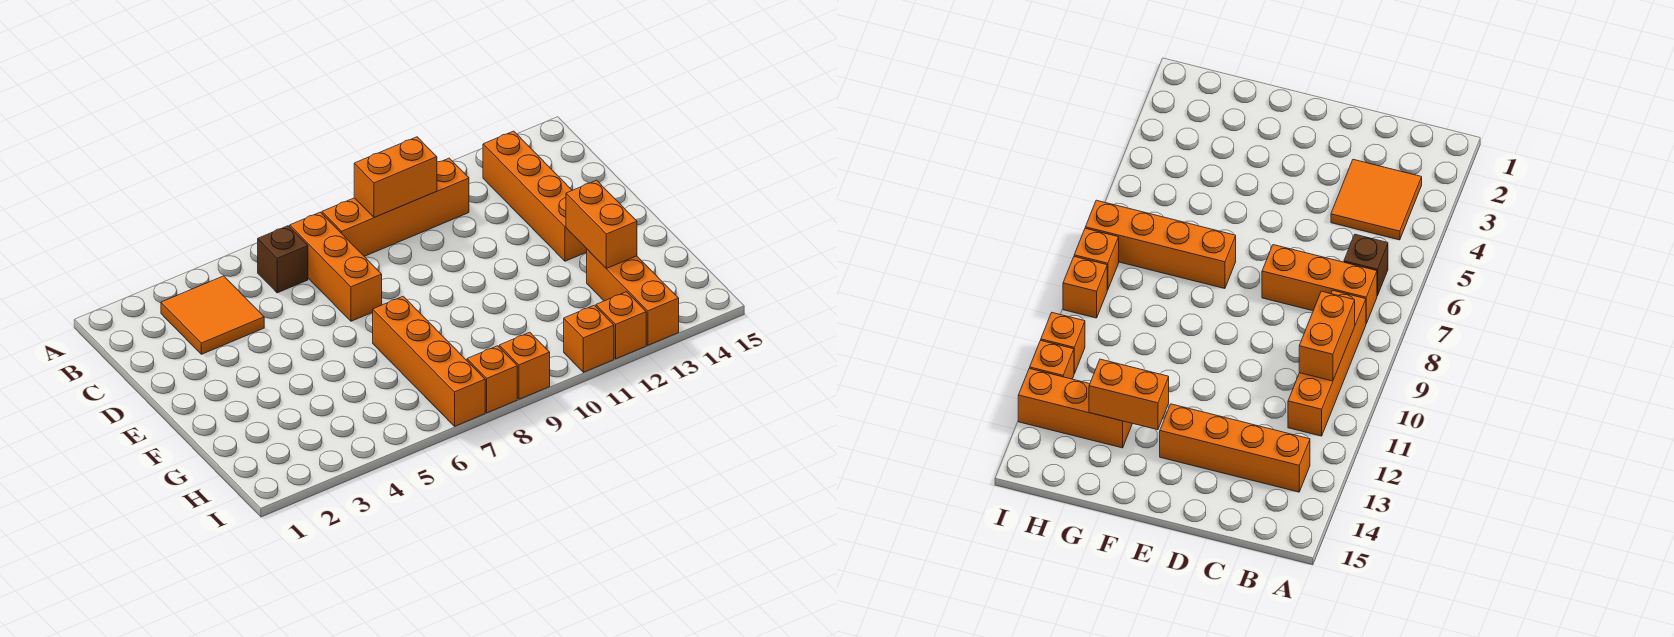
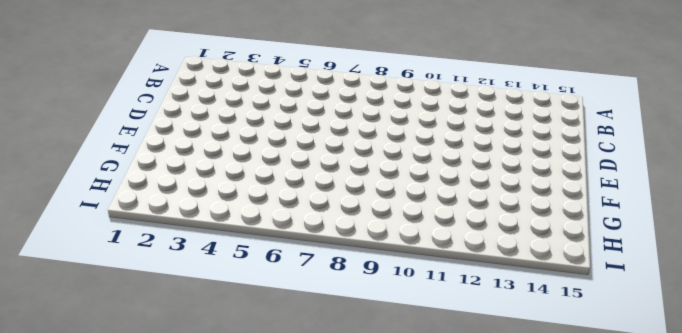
none -> orange 2x2 tile [161,276,264,354]
none -> brown 1x1 brick [258,226,308,293]
none -> orange 1x3 brick [290,212,382,321]

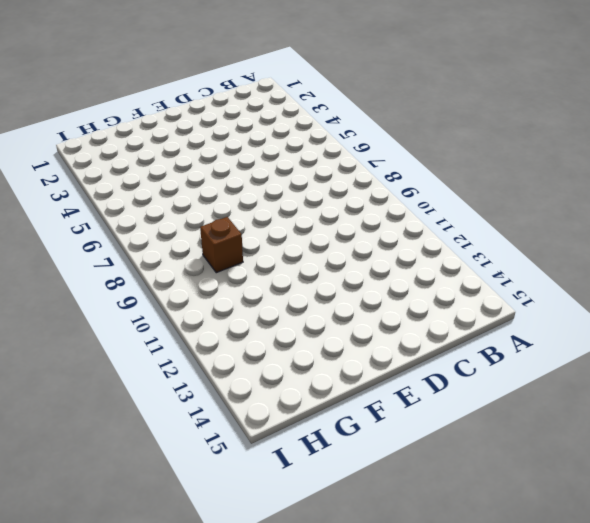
brown 1x1 brick [200,217,243,273] -> brown 1x1 brick moved to [258,226,308,293]
none -> orange 2x2 tile [161,276,264,354]
none -> orange 1x3 brick [290,212,382,321]
none -> orange 1x4 brick [322,158,469,256]

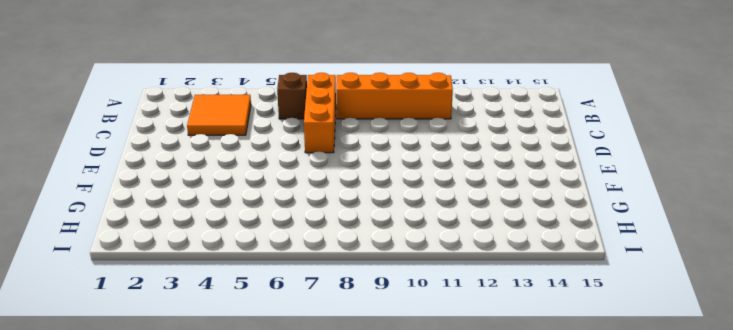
none -> orange 1x4 brick [483,131,587,261]
none -> orange 1x4 brick [373,296,485,426]
none -> orange 1x3 brick [587,249,679,345]

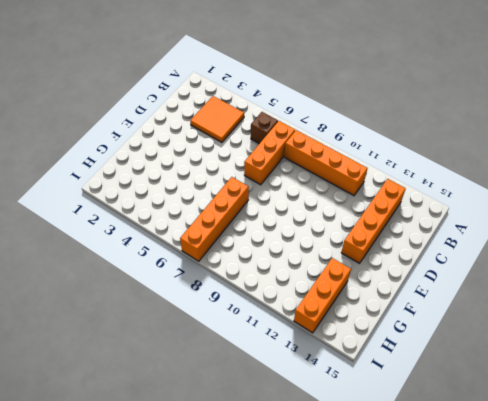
none -> orange 1x1 brick [467,346,517,413]
none -> orange 1x1 brick [499,332,550,399]
none -> orange 1x1 brick [564,305,614,372]

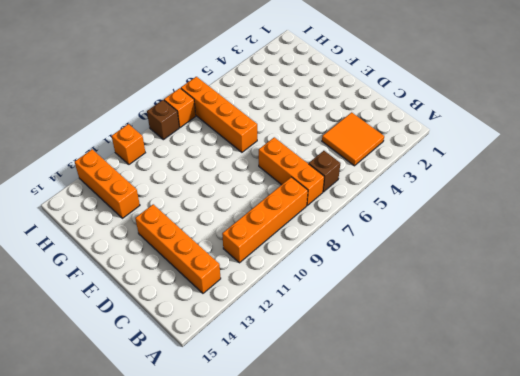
brown 1x1 brick [147,100,179,140] -> orange 1x1 brick [499,332,550,399]
none -> orange 1x1 brick [596,292,646,359]
none -> orange 1x2 brick [354,137,437,218]
none -> orange 1x2 brick [566,180,637,268]

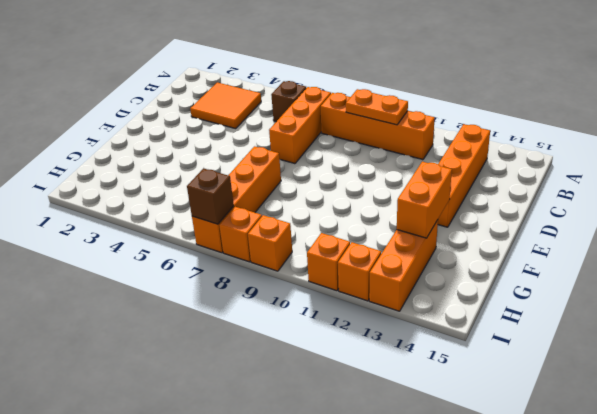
orange 1x2 plate [346,89,408,125] -> orange 1x2 brick [354,137,437,218]
brown 1x1 brick [187,168,234,224] -> none

